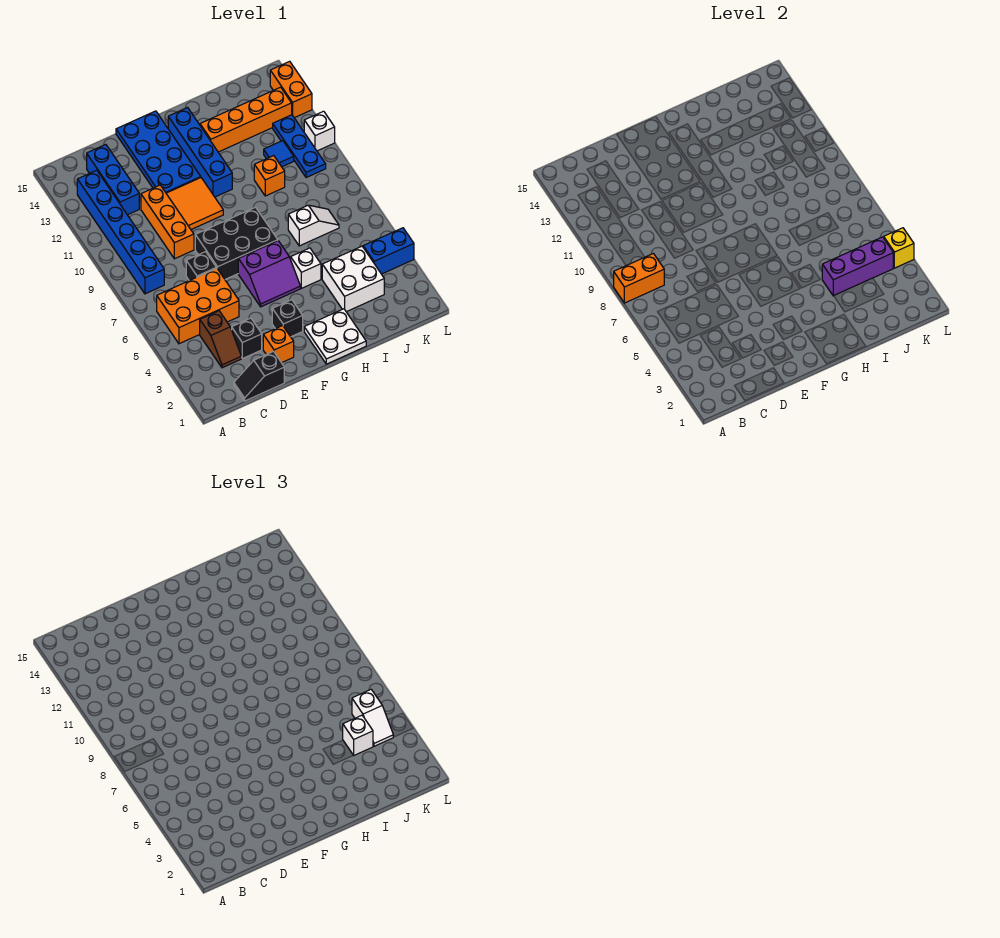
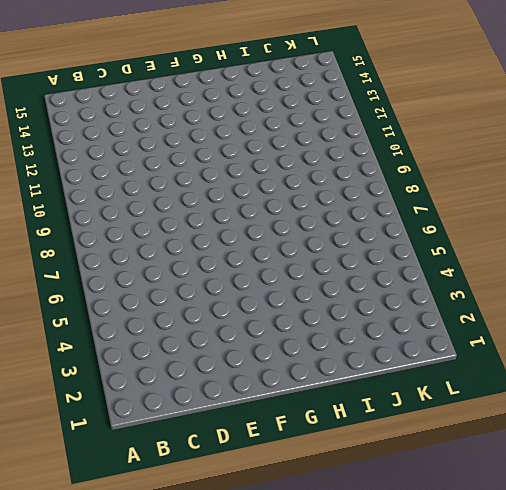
none -> orange 2x3 brick [157,268,239,344]
none -> blue 1x6 brick [77,170,164,294]
none -> black 1x2 slope [234,351,284,401]
none -> brown 1x2 slope [200,311,241,368]

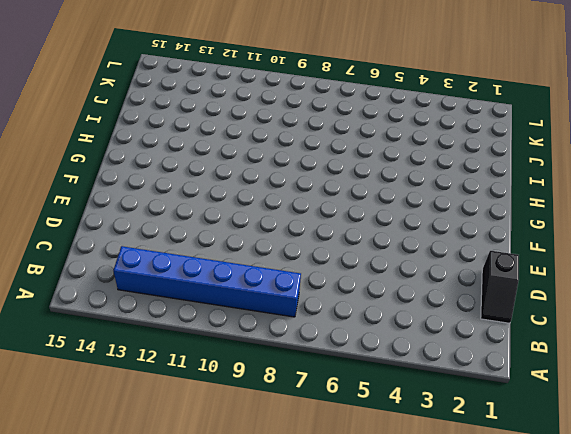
none -> orange 2x3 brick [157,268,239,344]
none -> brown 1x2 slope [200,311,241,368]
none -> blue 1x3 brick [87,145,139,215]
none -> black 1x1 brick [232,318,262,359]

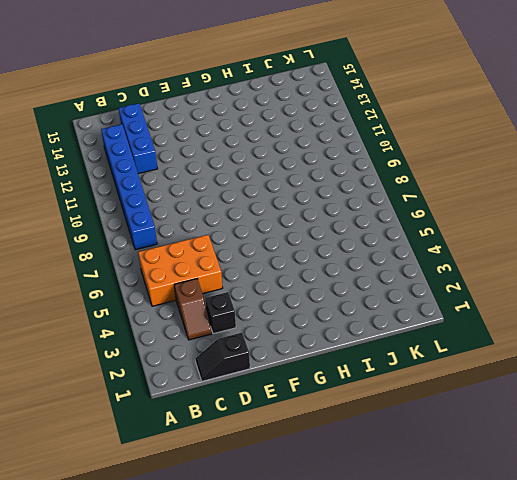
none -> black 1x1 brick [186,252,217,281]
none -> orange 1x3 brick [141,185,194,259]
none -> orange 1x1 brick [263,326,294,363]
none -> black 2x3 brick [195,207,278,279]

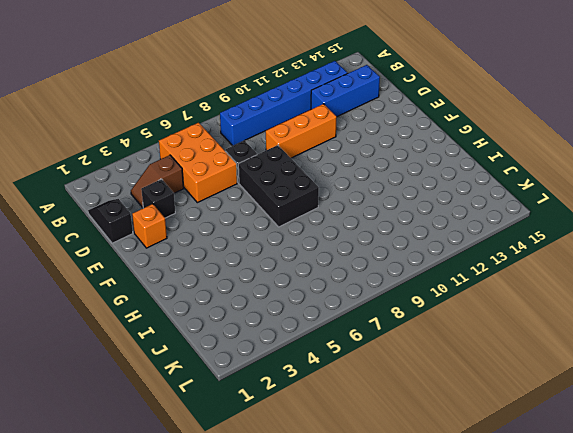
none -> orange 2x2 tile [166,178,223,229]
none -> blue 2x4 plate [116,111,201,193]
none -> black 1x1 brick [272,300,303,337]
none -> purple 2x2 slope [238,241,300,307]

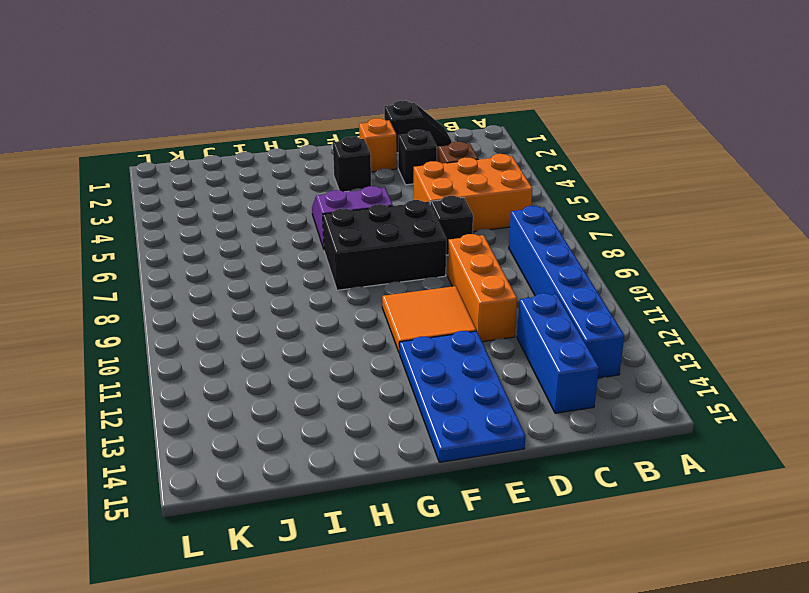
none -> white 2x2 plate [304,309,366,364]
none -> blue 1x4 brick [168,108,232,197]
none -> white 1x1 brick [291,248,321,288]
none -> orange 1x4 brick [200,87,292,152]

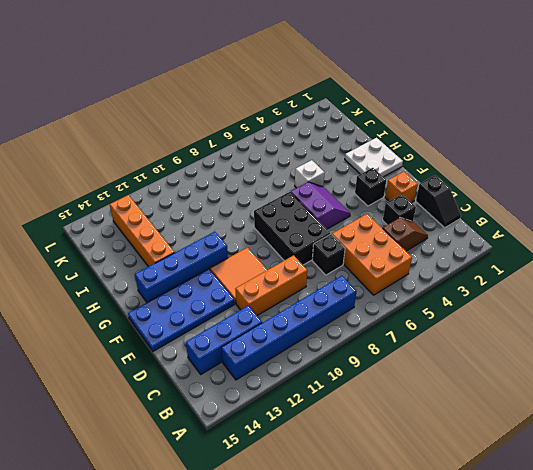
none -> white 2x2 brick [322,246,384,312]
none -> white 1x2 slope [288,205,339,246]
none -> orange 1x1 brick [254,156,285,196]
none -> blue 1x1 tile [264,141,294,167]

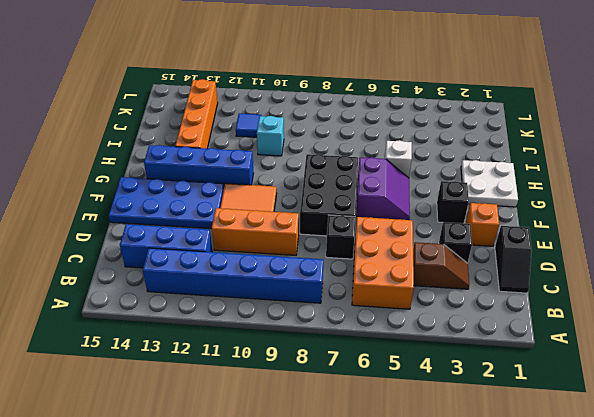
cyan 1x1 brick [257,116,284,156] -> orange 1x1 brick [254,156,285,196]
none -> white 2x2 brick [322,246,384,312]
none -> white 1x2 slope [288,205,339,246]
none -> blue 1x2 brick [363,228,414,274]
none -> blue 1x3 plate [273,115,326,178]

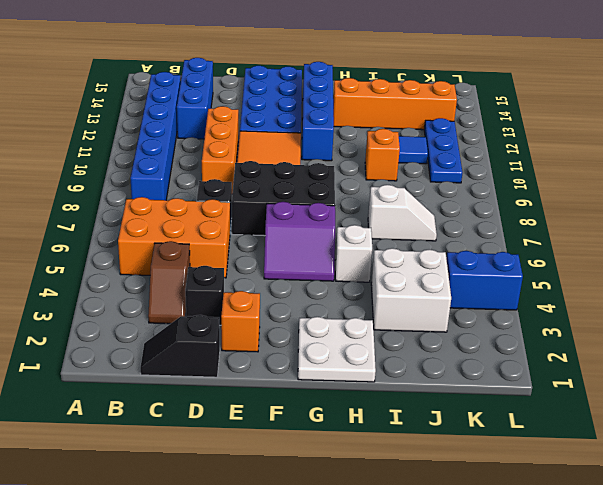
none -> black 1x1 brick [272,300,303,337]
none -> white 1x1 brick [304,111,335,151]
none -> orange 1x2 brick [270,61,312,118]
none -> orange 1x2 brick [614,253,664,303]

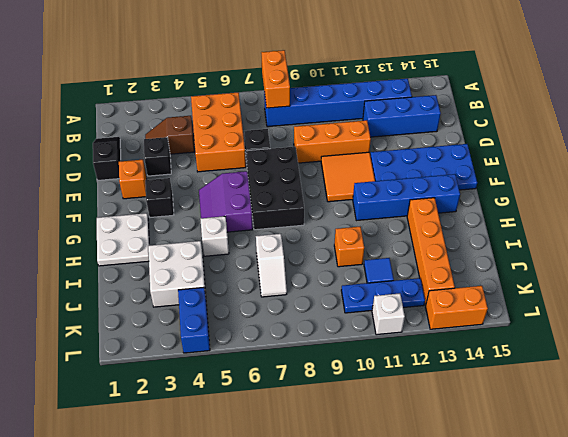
none -> purple 1x3 brick [822,237,893,296]
none -> yellow 1x1 brick [884,228,914,268]
none -> white 1x1 brick [343,715,373,755]
none -> white 1x2 slope [352,690,393,746]

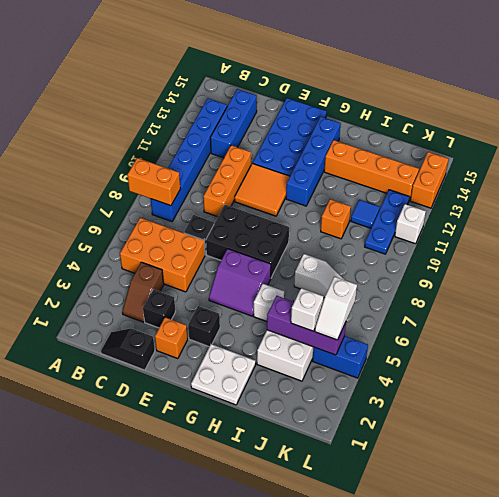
none -> yellow 1x1 brick [884,228,914,268]

